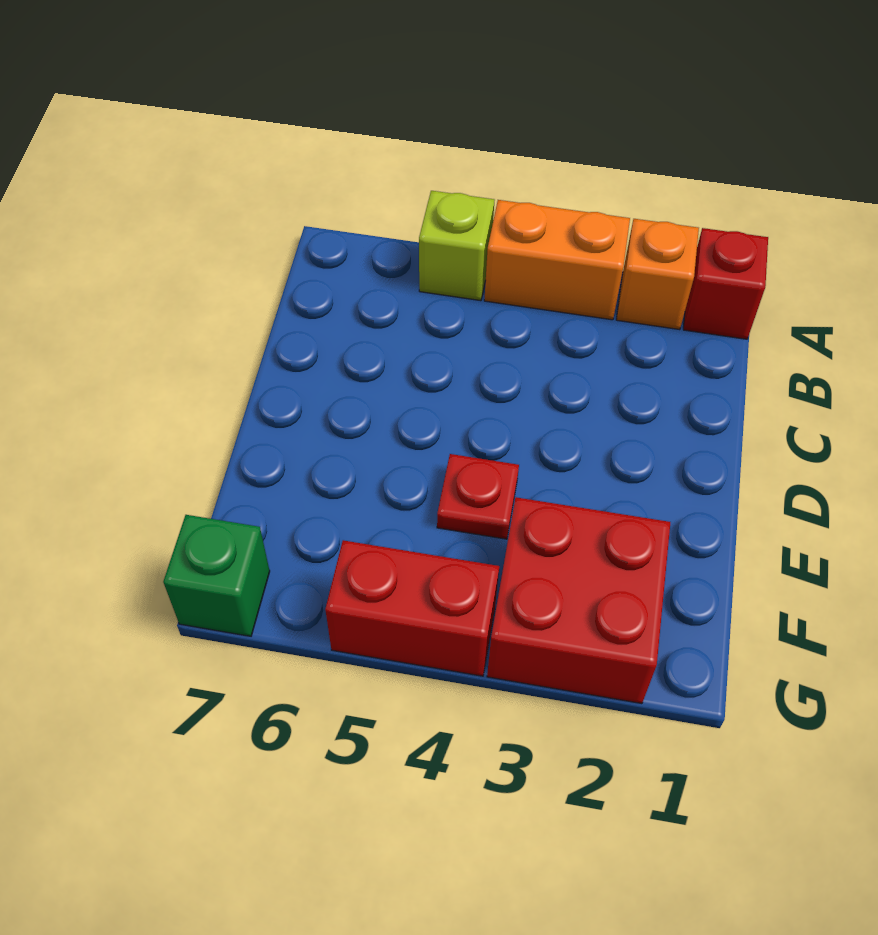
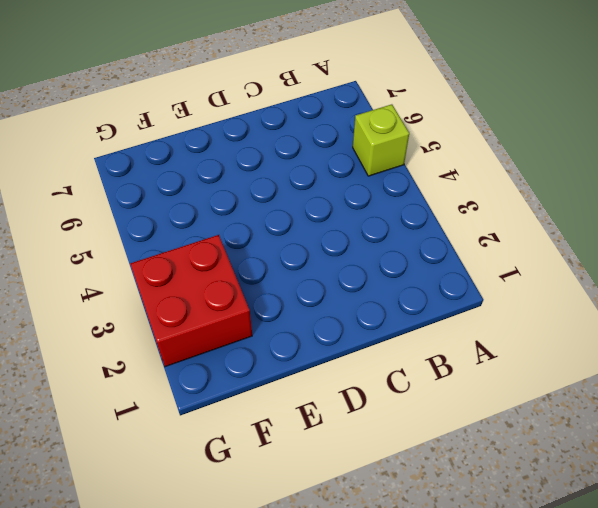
none -> red 1x1 brick [683,228,768,339]
none -> orange 1x1 brick [616,219,699,330]

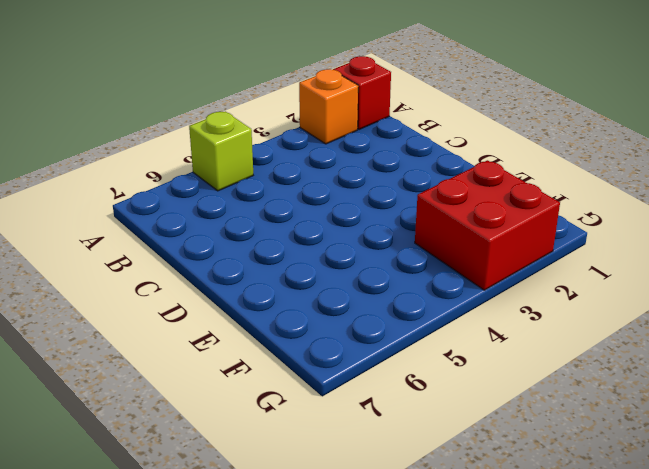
none -> orange 1x2 brick [484,200,630,320]
none -> red 1x1 plate [437,454,519,539]

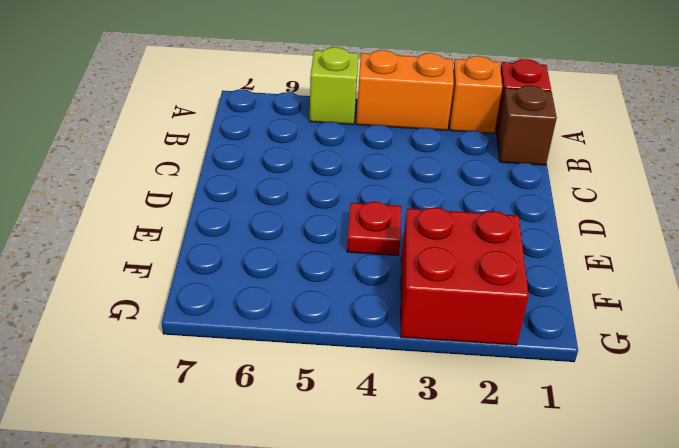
brown 1x1 brick [497,86,557,165] -> none
none -> red 1x2 brick [325,540,499,676]
none -> green 1x1 brick [163,515,270,636]

